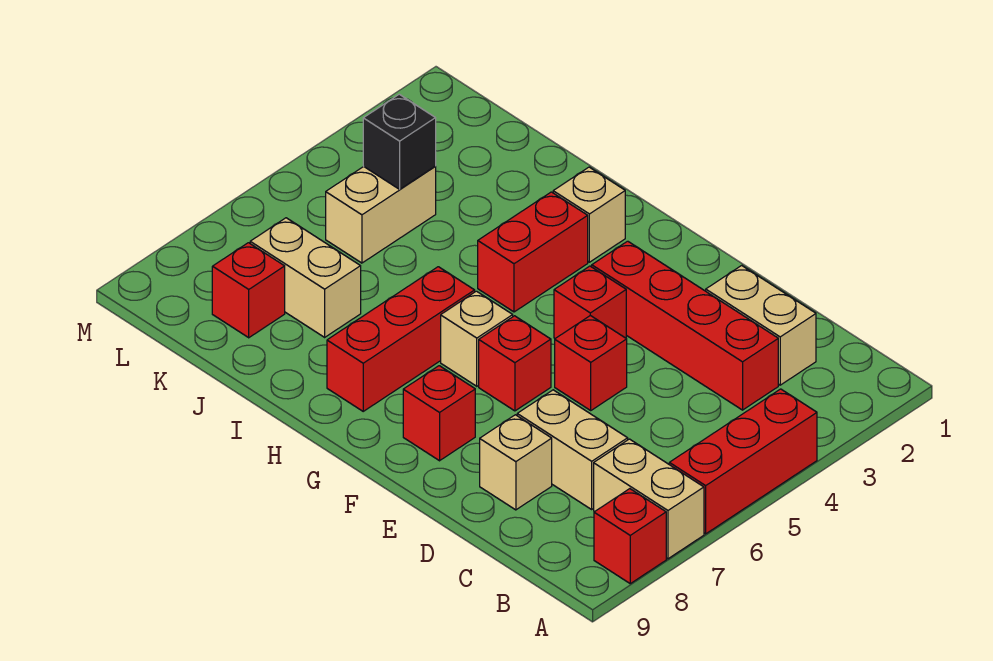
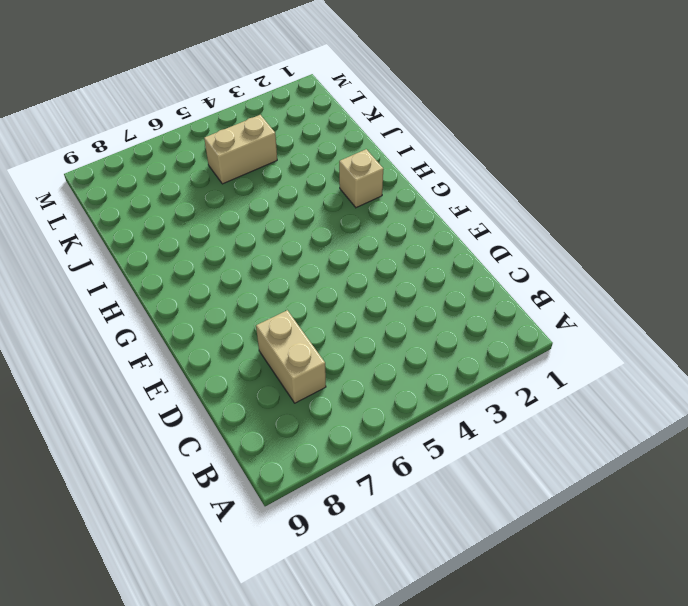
none -> red 1x3 brick [669,389,817,534]
none -> tan 1x2 brick [594,439,704,559]
none -> red 1x1 brick [594,489,666,583]

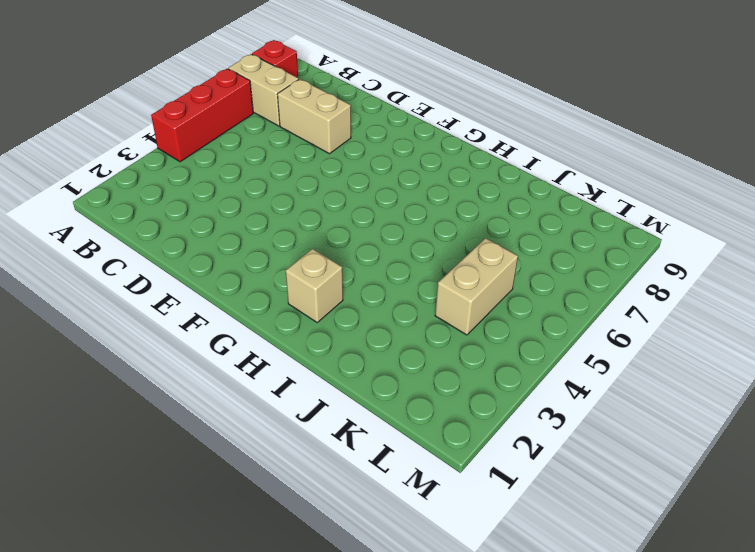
none -> tan 1x2 brick [706,265,816,385]
none -> red 1x4 brick [592,241,778,410]
none -> tan 1x1 brick [480,415,552,510]

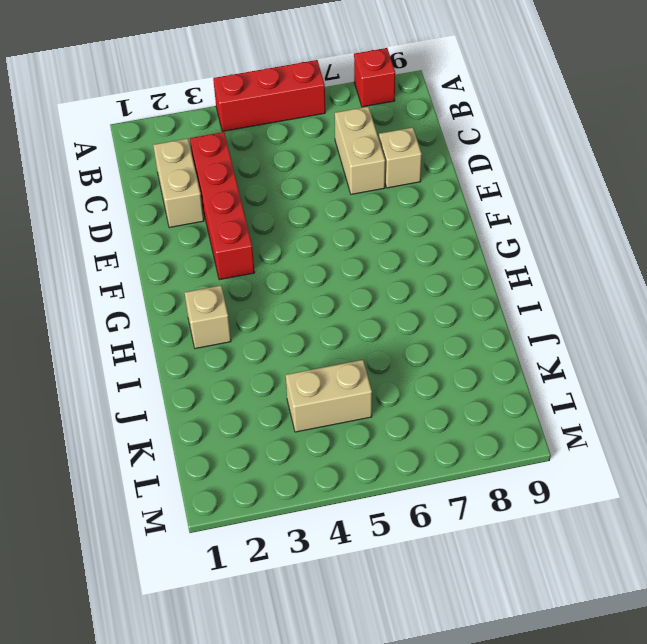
none -> tan 1x2 brick [594,439,704,559]
none -> red 1x1 brick [555,316,627,410]
none -> red 1x1 brick [554,266,626,338]

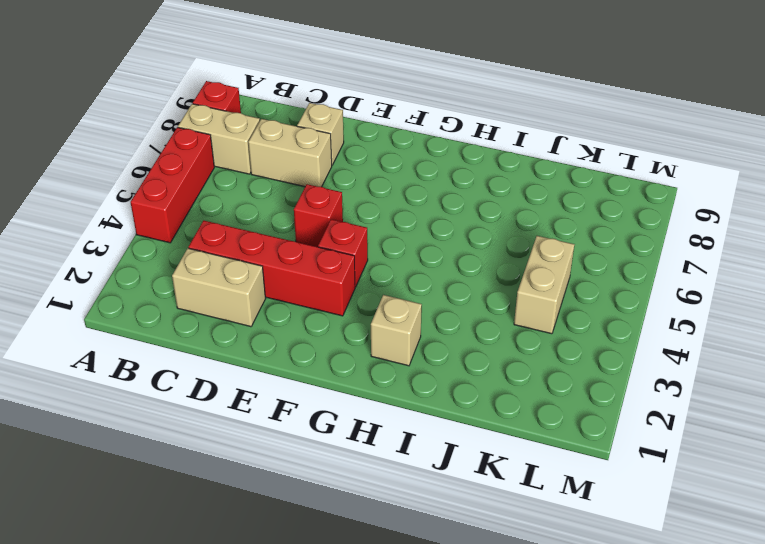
none -> red 1x1 brick [479,316,551,411]
none -> red 1x1 brick [403,366,475,461]
none -> tan 1x1 brick [441,291,513,386]

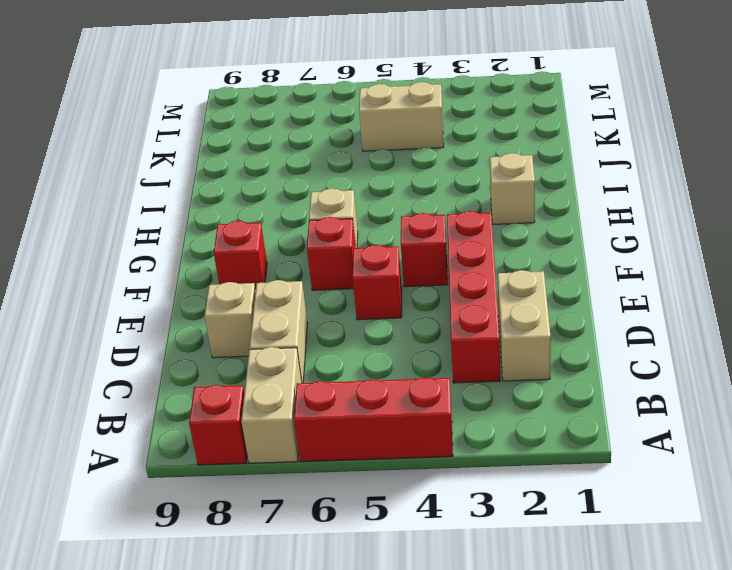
none -> red 1x2 brick [478,192,588,312]
none -> red 1x3 brick [327,267,475,411]
none -> tan 1x2 brick [250,218,361,337]

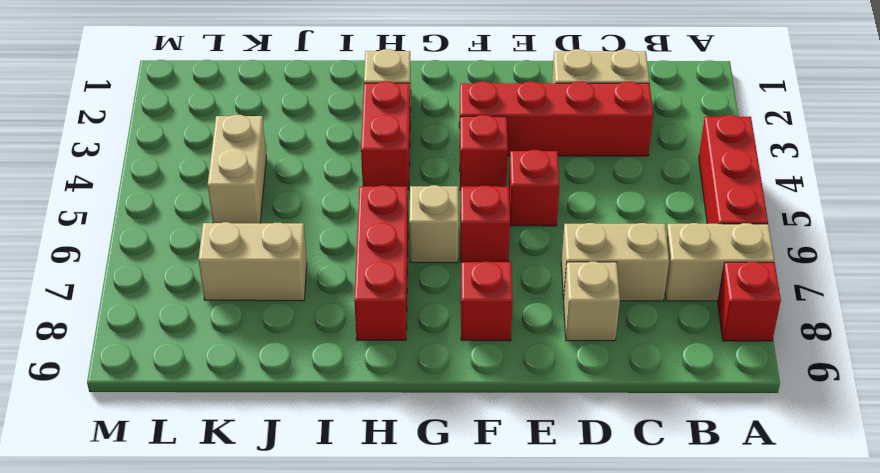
none -> red 1x1 brick [212,243,285,338]
none -> black 1x1 brick [363,94,436,189]

